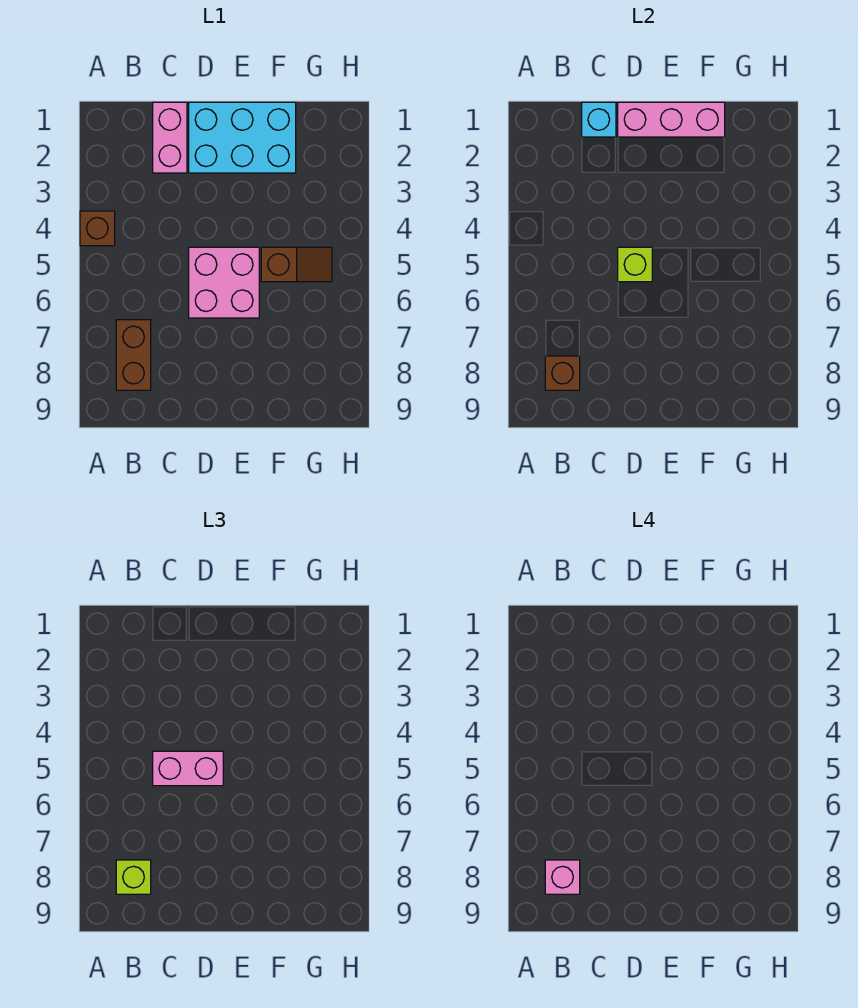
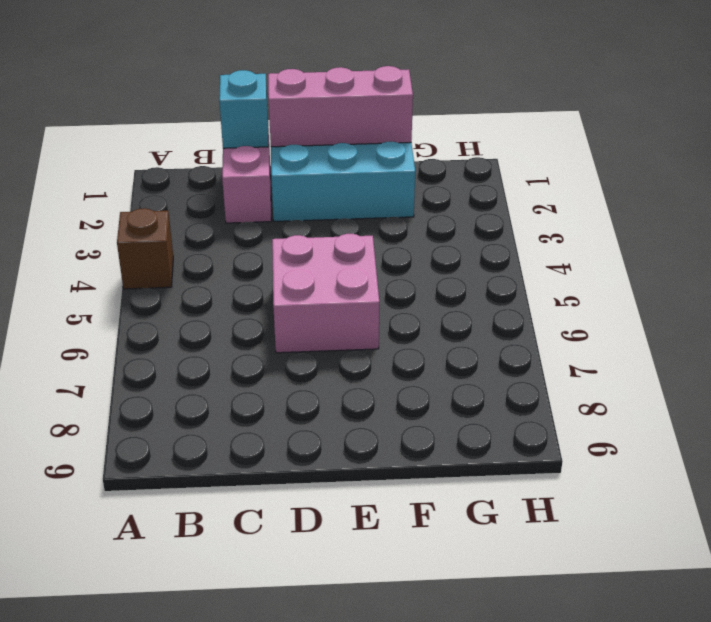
none -> brown 1x2 brick [116,320,151,390]
none -> brown 1x2 slope [261,247,332,282]
none -> brown 1x1 brick [545,356,580,390]

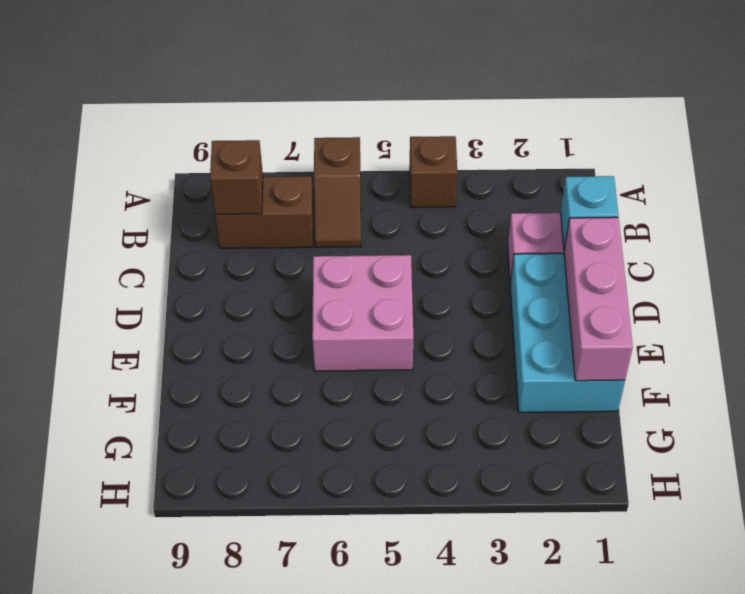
brown 1x2 slope [314,137,361,247] -> brown 1x2 slope moved to [261,247,332,282]
none -> lime 1x1 brick [618,247,652,282]
none -> lime 1x1 brick [116,860,151,894]
none -> pink 1x2 brick [153,751,223,786]

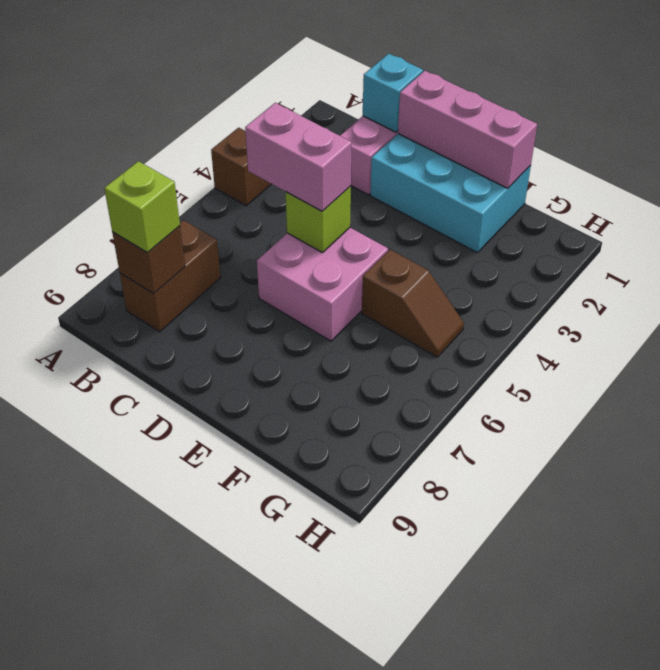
none -> pink 1x1 brick [545,860,580,894]

